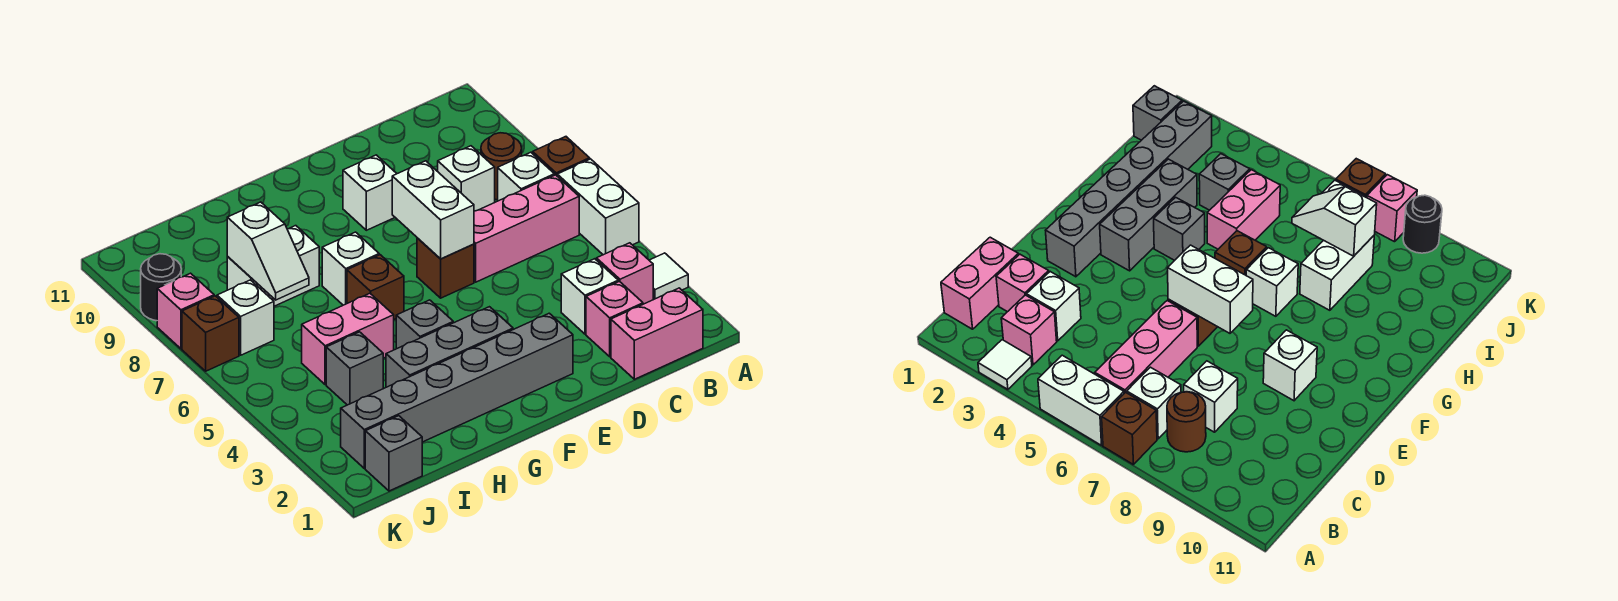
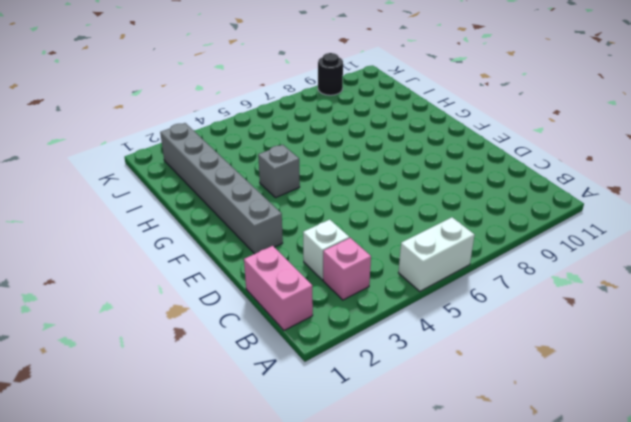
none -> white 1x1 tile [649,253,688,300]
none -> brown 1x1 brick [533,137,590,176]
none -> pink 1x3 brick [474,175,579,282]

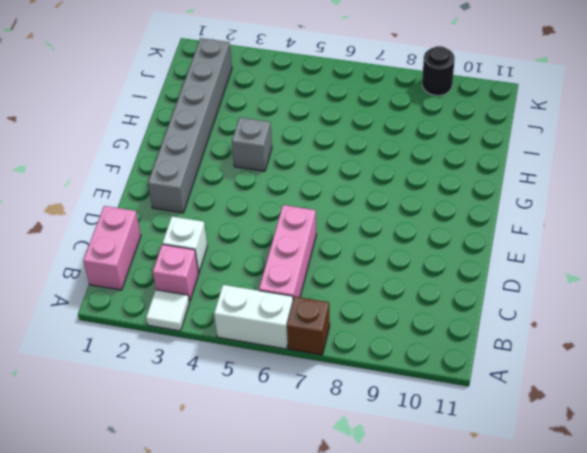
none -> white 1x1 brick [498,152,554,201]
none -> brown 1x1 round brick [481,133,522,200]
none -> pink 1x1 brick [586,281,643,357]

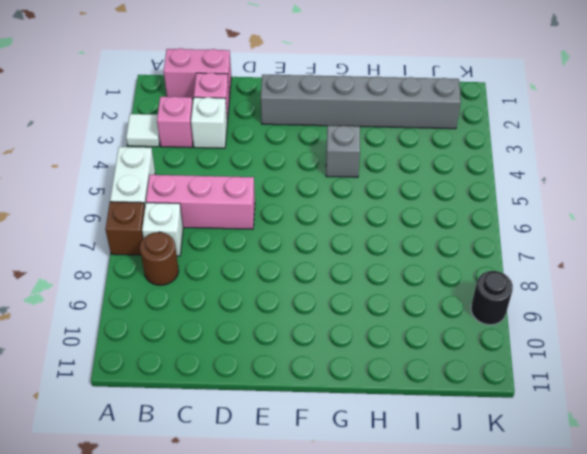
none -> white 1x1 brick [438,146,495,211]
none -> brown 1x1 brick [417,238,474,298]
none -> white 1x1 brick [343,155,397,230]

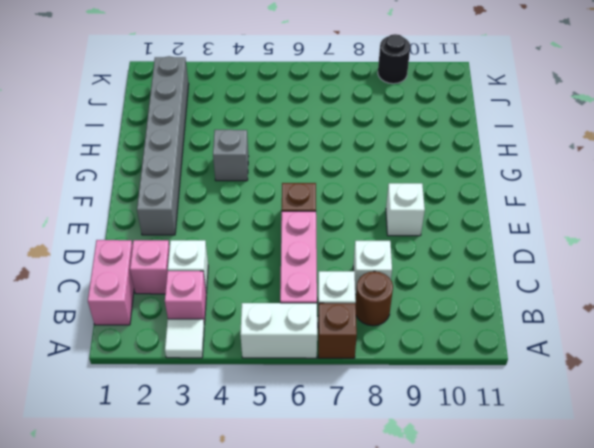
none -> grey 1x3 brick [386,307,513,387]
none -> brown 1x1 brick [347,255,404,319]
none -> white 1x1 brick [322,232,379,305]

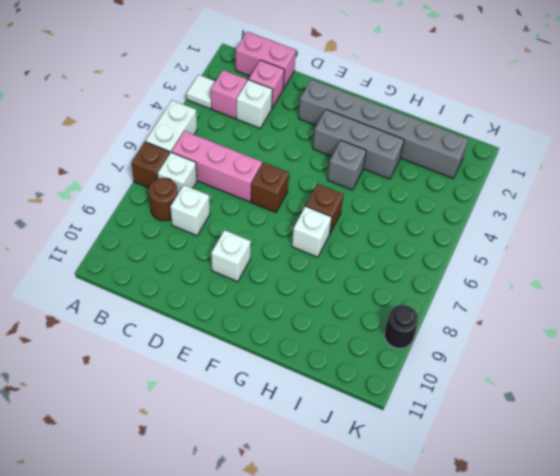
none -> pink 1x2 brick [302,293,394,385]
none -> white 1x2 brick [227,226,319,306]
none -> grey 1x1 brick [326,332,383,405]

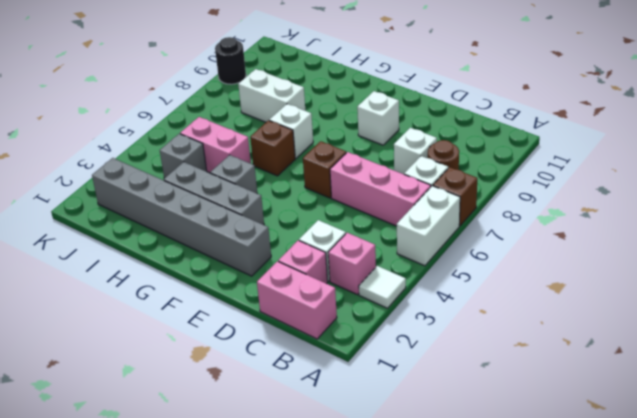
none -> grey 1x1 brick [365,416,422,491]
none -> white 1x1 brick [217,280,274,355]
none -> brown 1x1 brick [182,296,239,371]

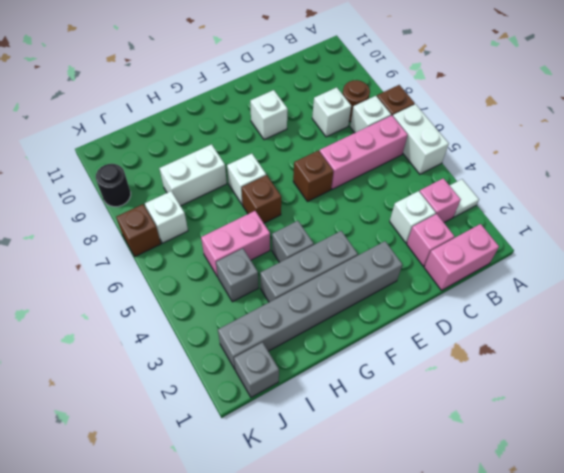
none -> pink 1x1 brick [157,273,214,349]
none -> white 1x2 brick [392,161,474,259]
none -> white 1x2 slope [227,202,309,300]

